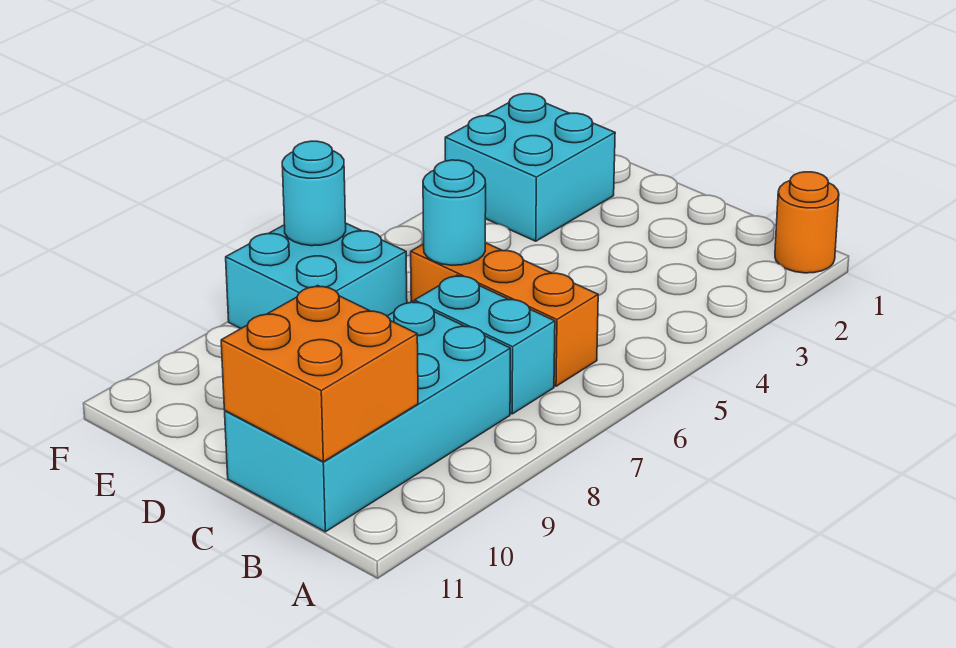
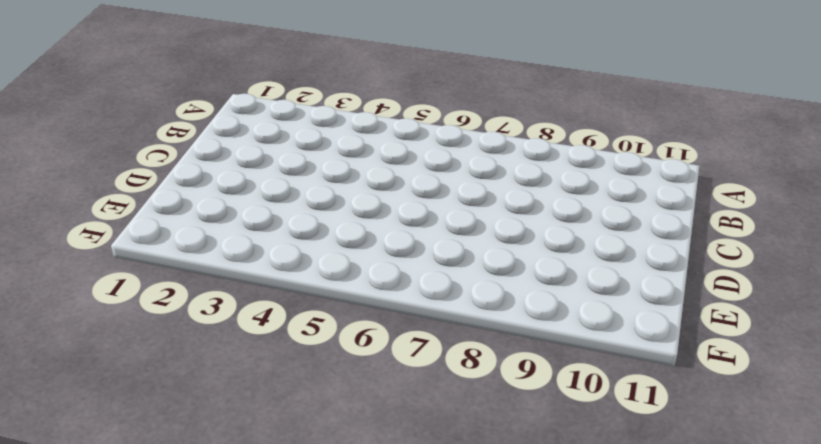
none -> orange 1x1 round brick [775,172,839,273]
none -> orange 1x3 brick [411,243,598,386]

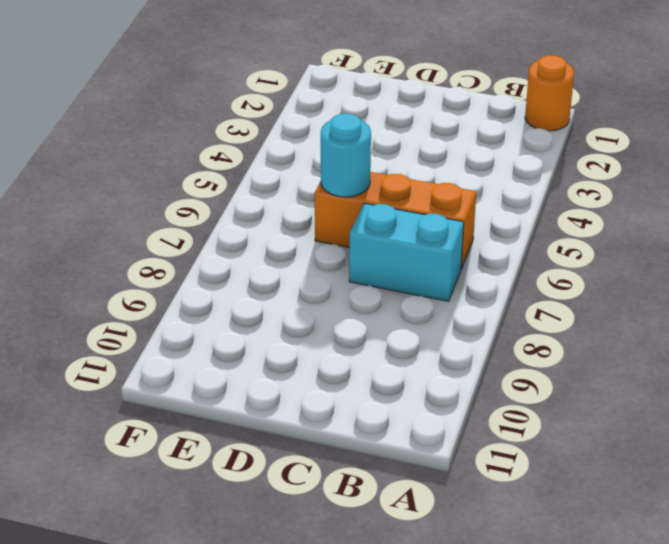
none -> cyan 2x4 brick [225,301,510,532]
none -> cyan 2x2 brick [445,94,615,241]

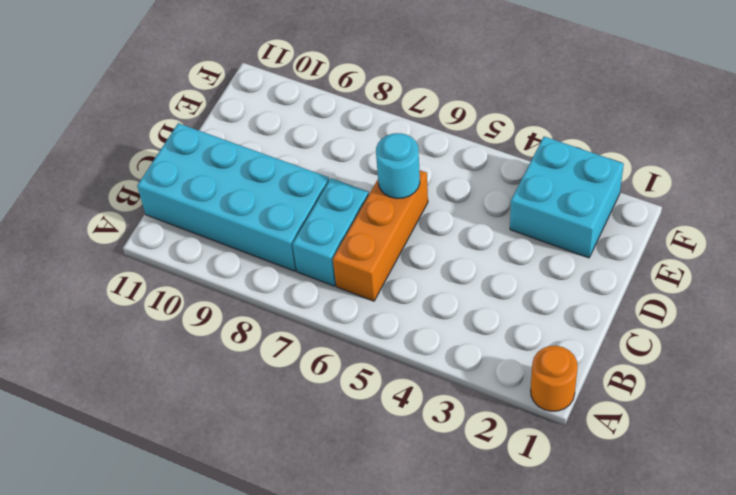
none -> cyan 2x2 brick [226,223,407,329]
none -> orange 2x2 brick [221,285,418,462]

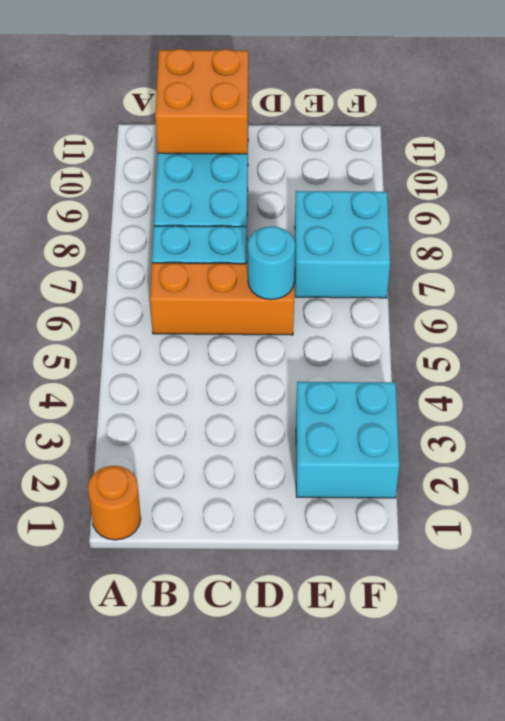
none -> cyan 1x1 round brick [282,141,346,246]

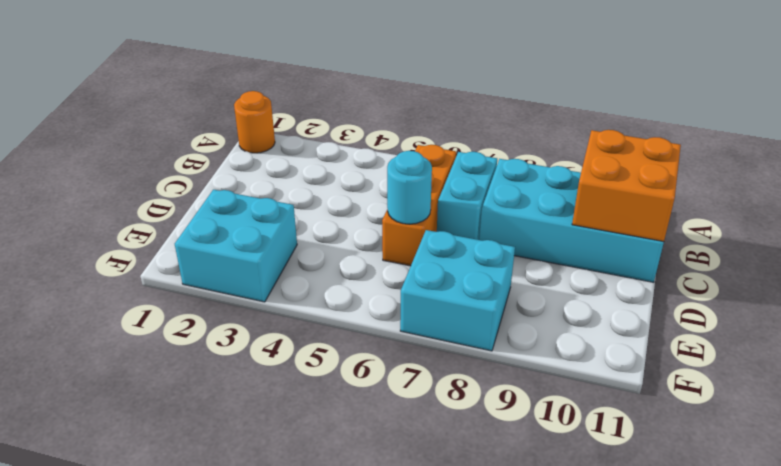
none -> cyan 1x1 round brick [282,141,346,246]

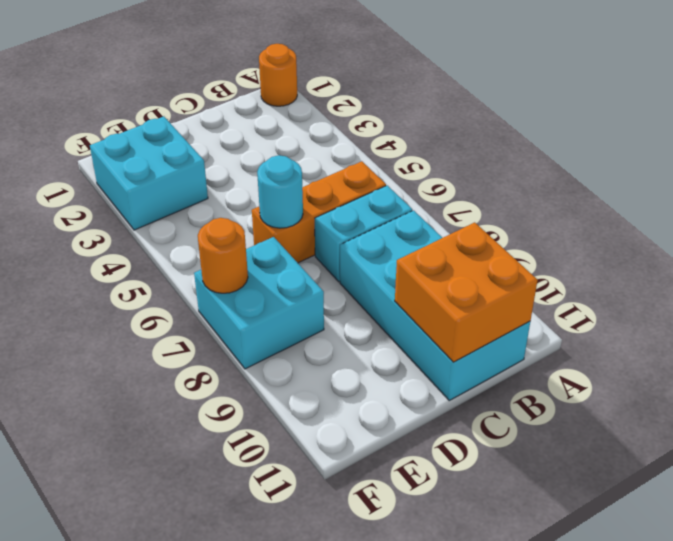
orange 1x1 round brick [198,218,248,293] -> cyan 1x1 round brick [282,141,346,246]

